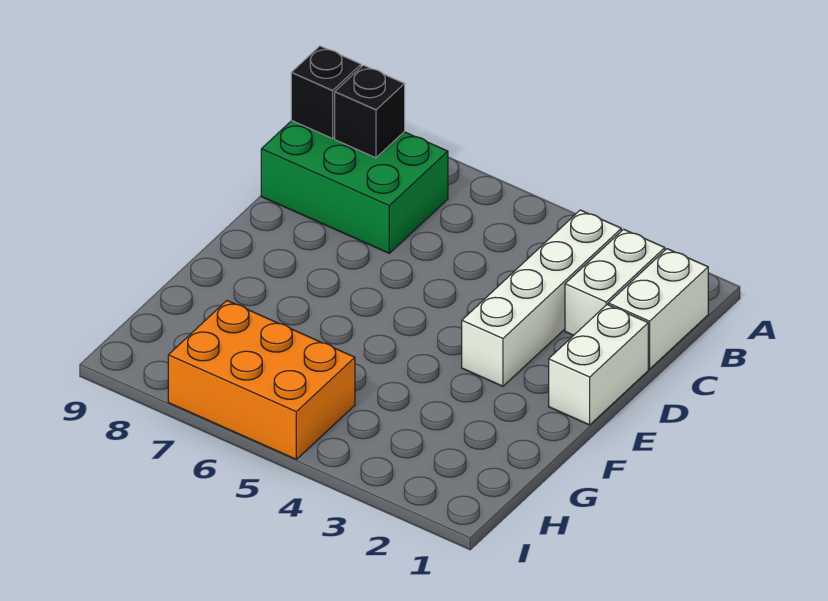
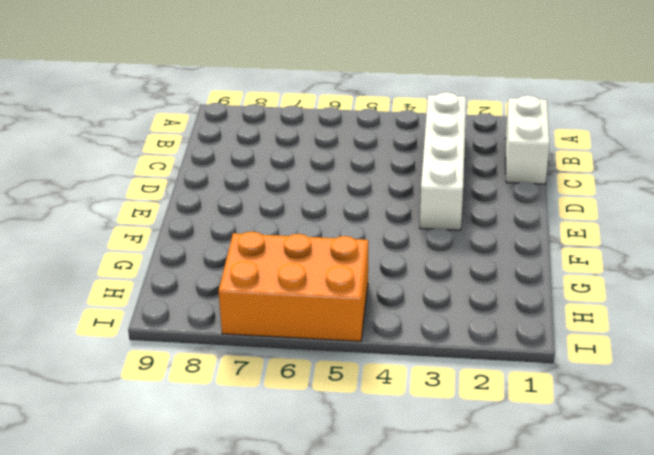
none -> white 1x2 brick [565,229,665,335]
none -> green 2x3 brick [261,121,448,253]

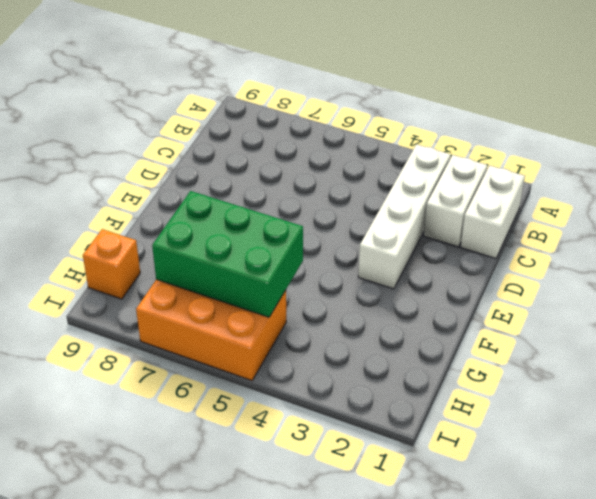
green 2x3 brick [152,191,303,317] -> green 2x3 brick moved to [261,121,448,253]
orange 1x1 brick [83,229,140,299] -> none
none -> white 1x2 brick [549,305,648,425]
none -> black 1x1 brick [335,65,405,158]

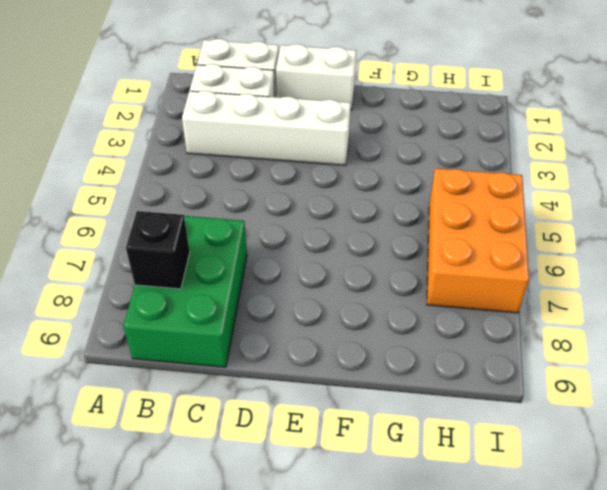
none -> black 1x1 brick [291,46,361,138]

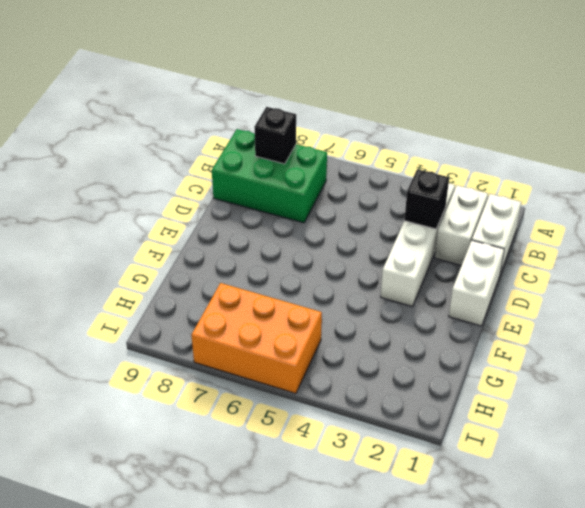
black 1x1 brick [404,169,449,229] -> black 1x1 brick moved to [291,46,361,138]

